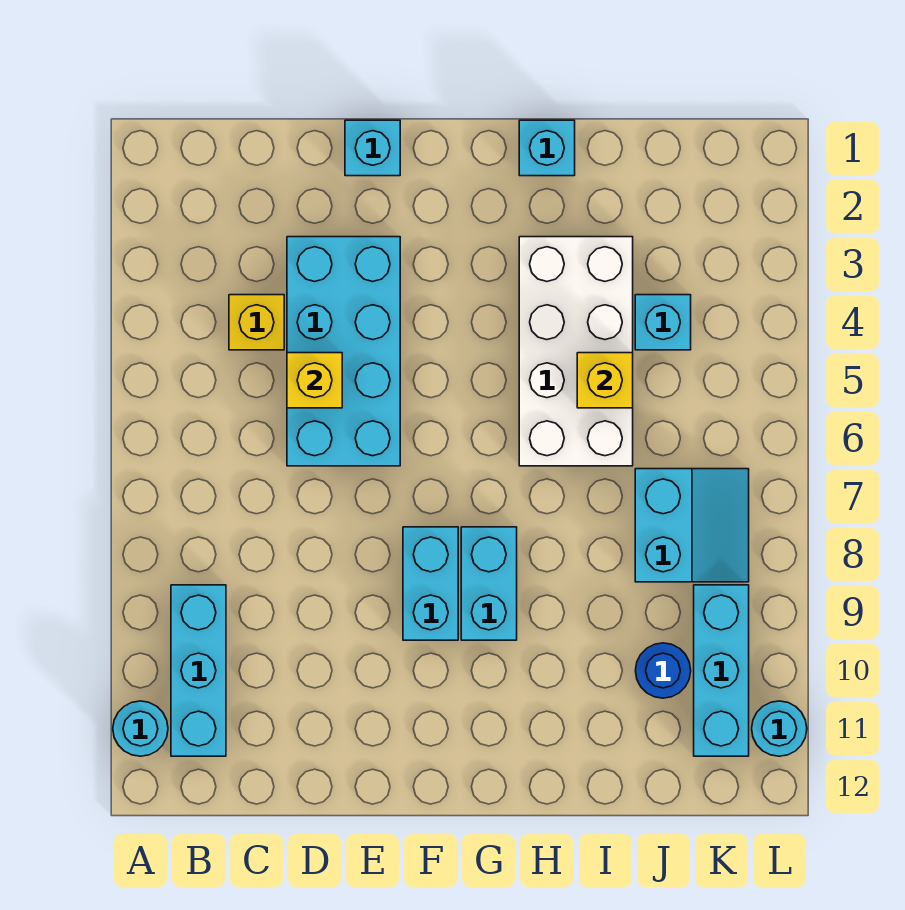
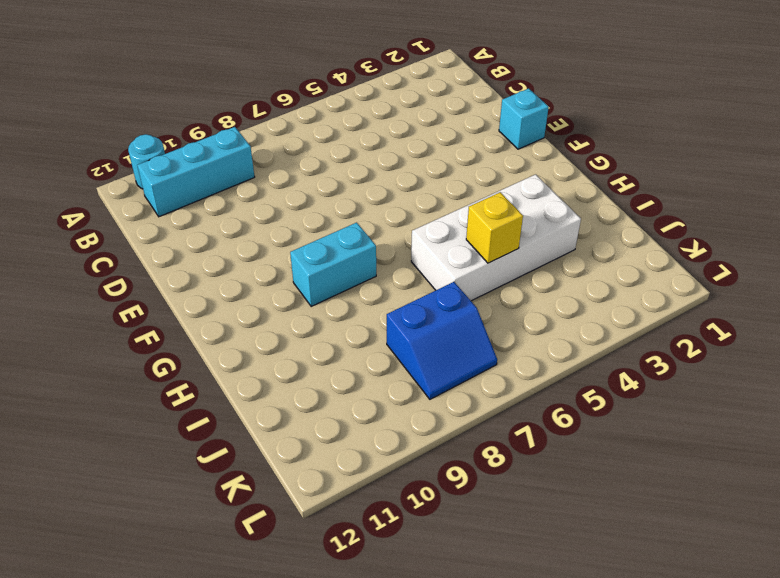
blue 2x2 slope [387,282,497,399] -> cyan 2x2 slope [635,469,749,582]
none -> yellow 1x1 brick [229,295,284,350]
none -> cyan 2x4 brick [287,237,400,466]
none -> cyan 1x2 brick [403,527,458,640]

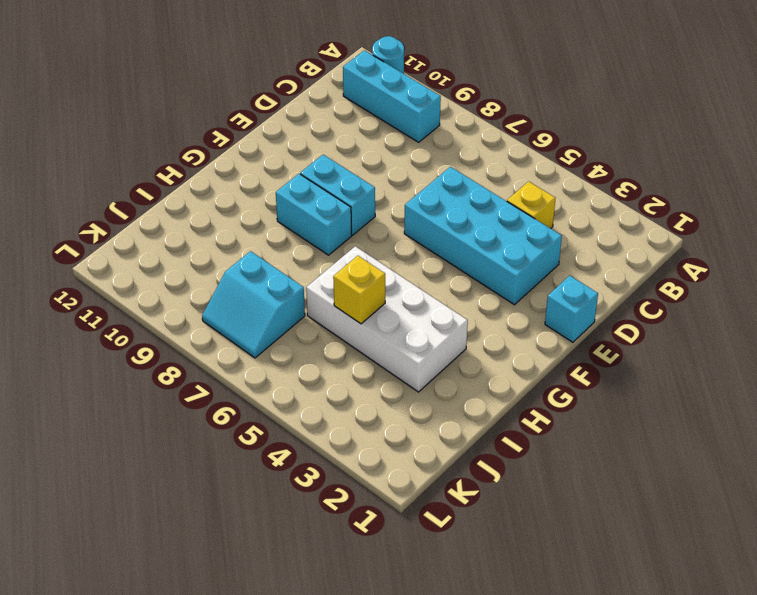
none -> cyan 1x1 brick [519,120,575,176]
none -> cyan 1x1 brick [635,295,691,350]
none -> blue 1x1 round brick [635,643,691,698]

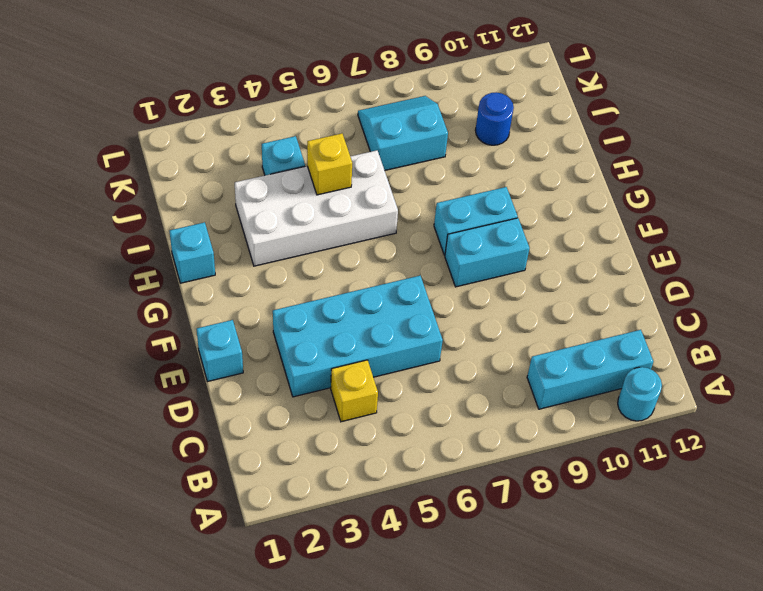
none -> cyan 1x3 brick [694,585,749,756]
none -> cyan 1x1 round brick [752,701,807,756]
none -> yellow 1x1 brick [287,353,342,408]

